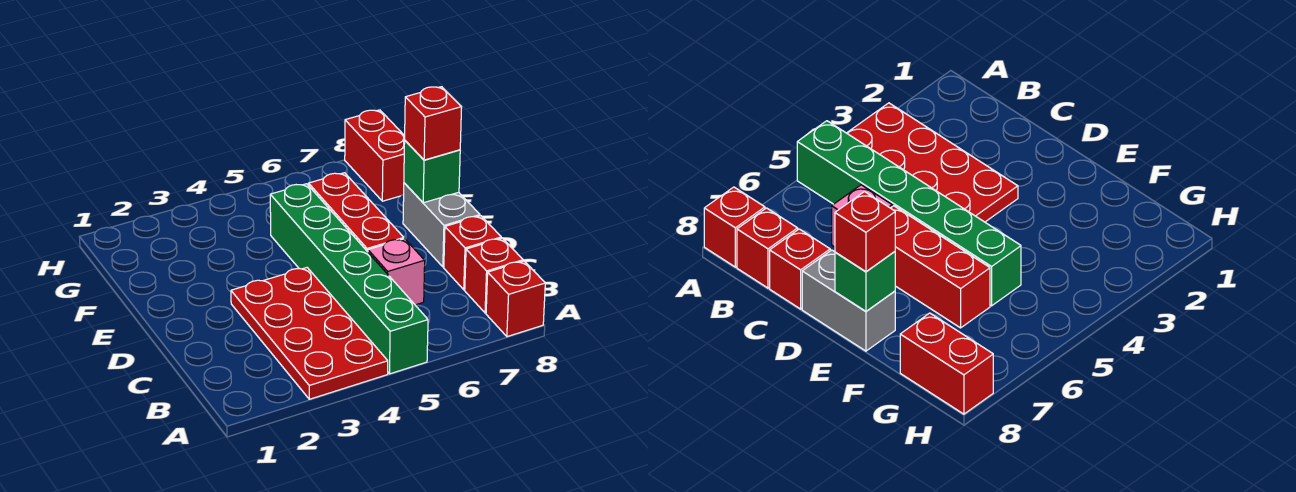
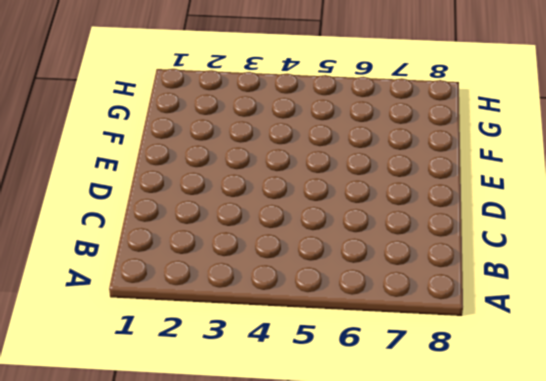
none -> red 2x4 plate [231,268,388,399]
none -> green 1x6 brick [270,184,428,374]

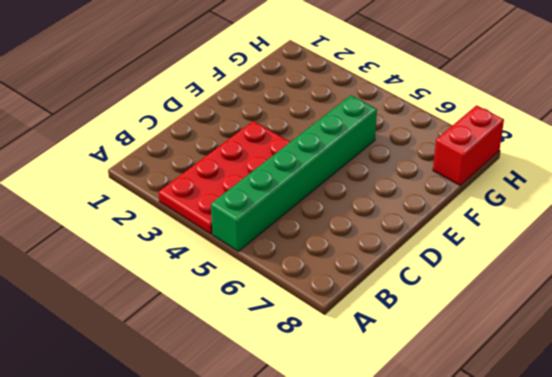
none -> red 1x1 brick [486,261,545,337]
none -> red 1x1 brick [465,238,523,313]

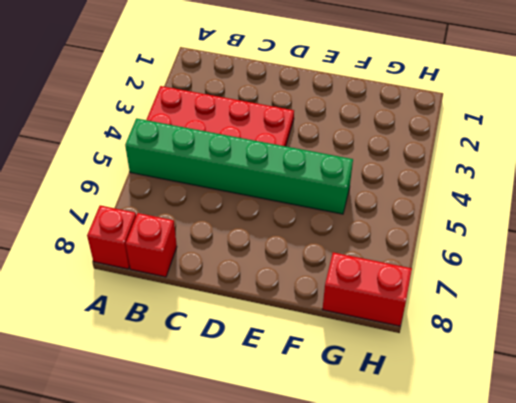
none -> pink 1x1 brick [368,239,425,305]
none -> red 1x1 brick [444,216,501,290]

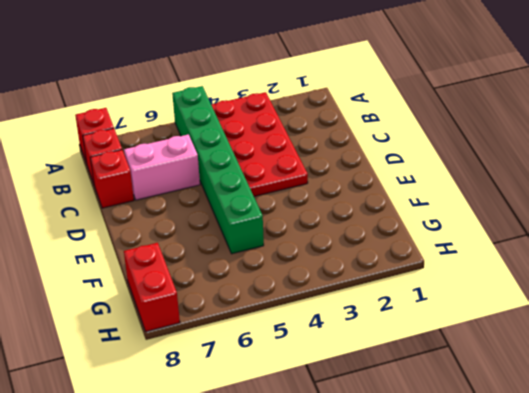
pink 1x2 brick [124,134,200,200] -> pink 1x1 brick [368,239,425,305]
none -> red 1x3 brick [309,173,404,252]
none -> grey 1x2 brick [403,183,480,267]

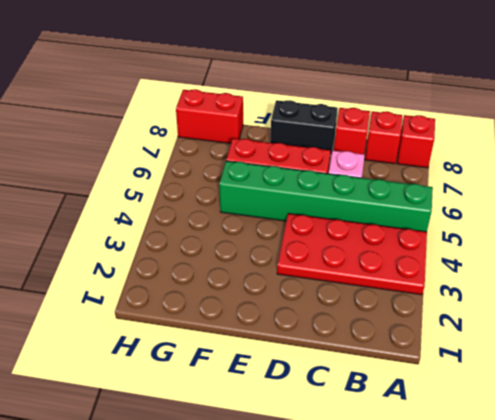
black 1x2 brick [270,100,338,156] -> grey 1x2 brick [403,183,480,267]
none -> green 1x1 brick [404,141,460,203]
none -> red 1x1 brick [405,87,462,160]

